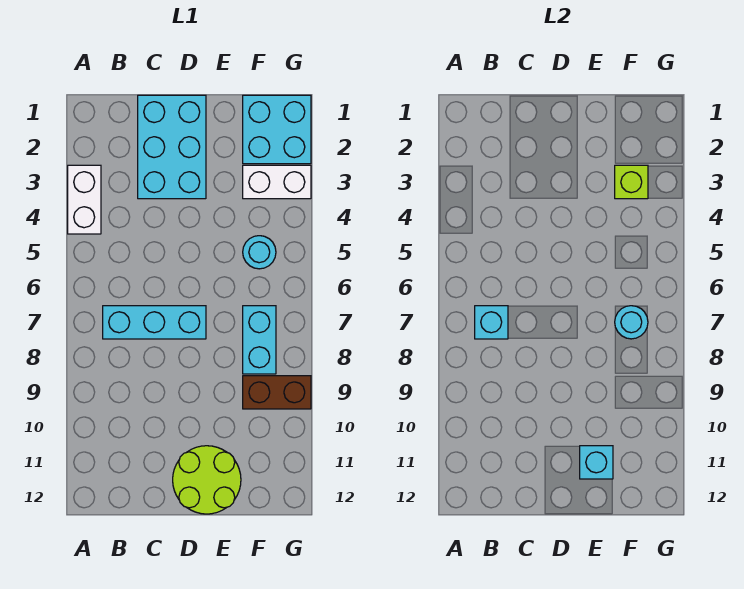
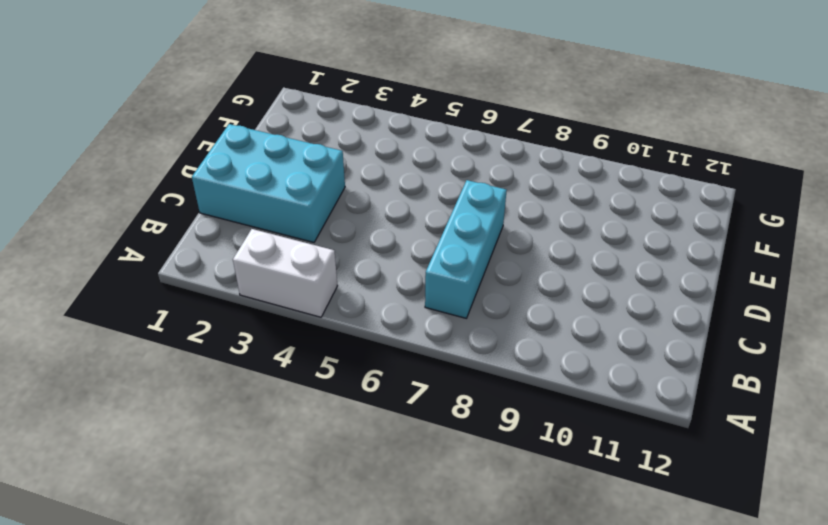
none -> lime 2x2 round brick [173,446,241,514]
none -> cyan 2x2 brick [243,95,311,164]
none -> white 1x2 brick [243,165,311,199]

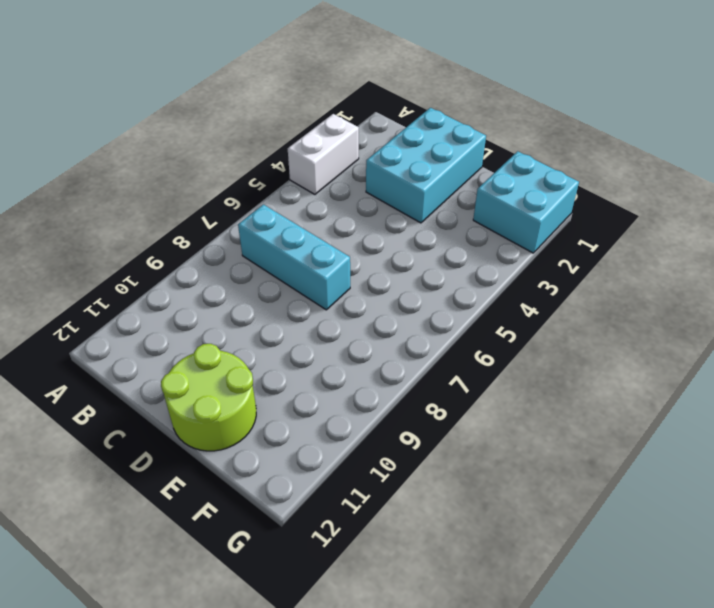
none -> white 1x2 brick [243,165,311,199]
none -> cyan 1x1 round brick [243,236,276,269]
none -> cyan 1x2 brick [243,306,276,374]

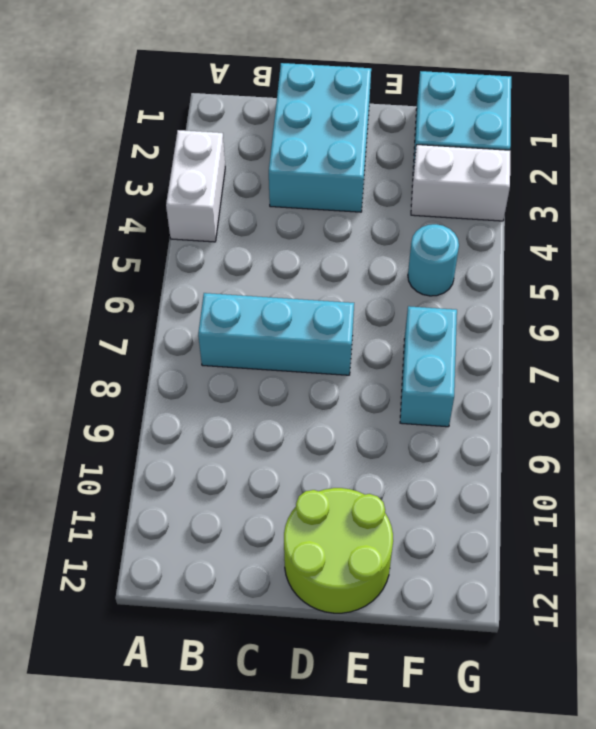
none -> brown 1x2 brick [243,376,311,409]
none -> cyan 1x1 brick [475,306,508,339]
none -> cyan 1x1 brick [580,446,613,479]

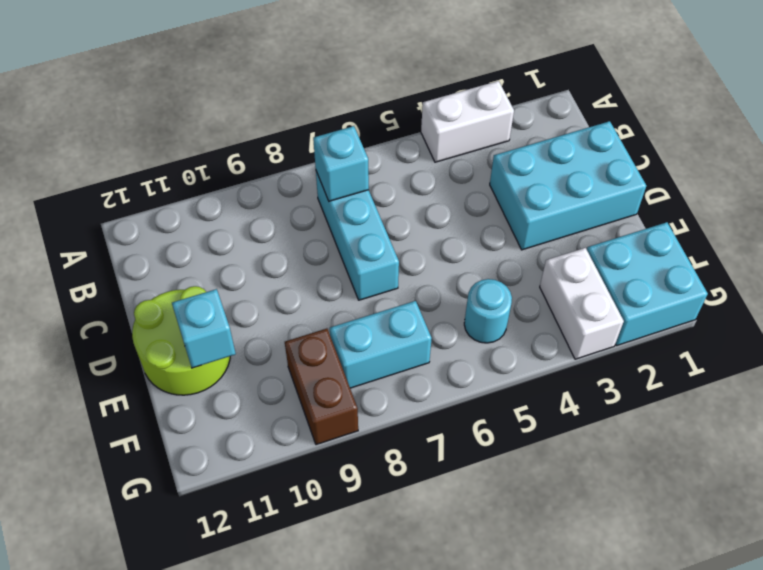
none -> lime 1x1 brick [615,165,648,199]
none -> cyan 1x1 round brick [615,306,648,339]

